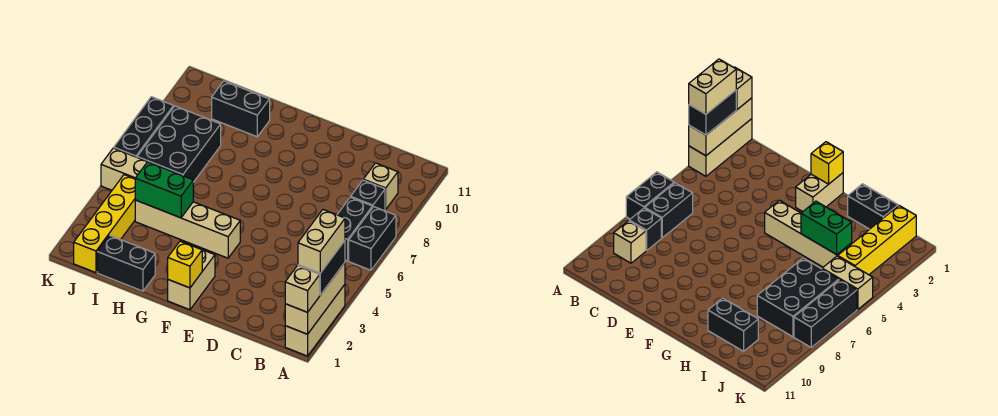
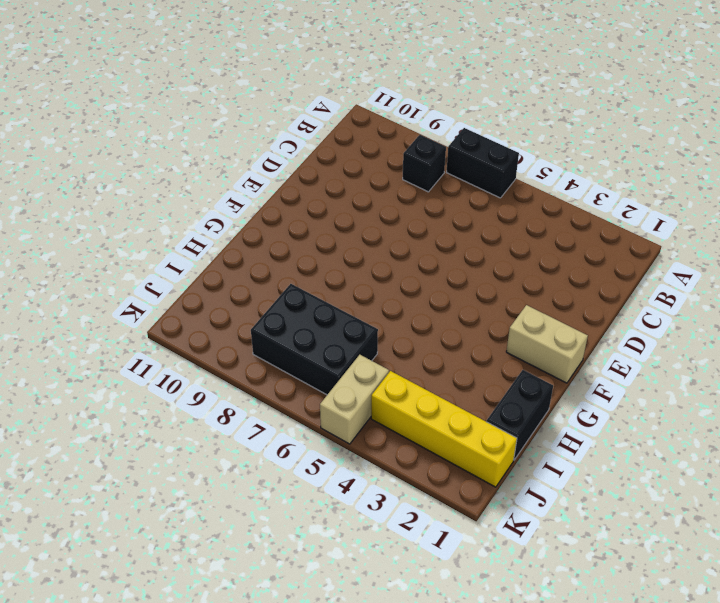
none -> tan 1x3 brick [285,285,345,356]
none -> black 1x2 brick [337,197,372,261]
none -> tan 1x1 brick [363,163,398,210]

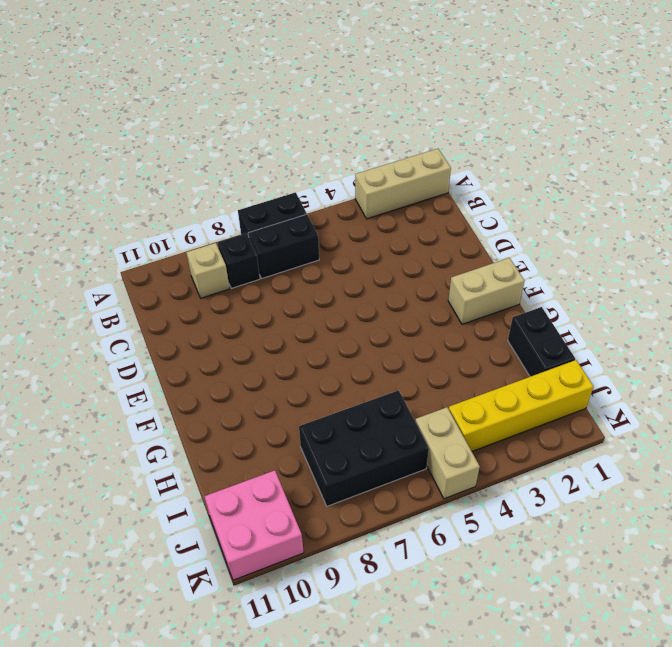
pink 2x2 brick [204,470,304,580] -> none
none -> tan 1x4 brick [135,200,240,258]
none -> black 1x2 brick [212,81,270,137]
none -> black 1x3 brick [114,97,174,157]

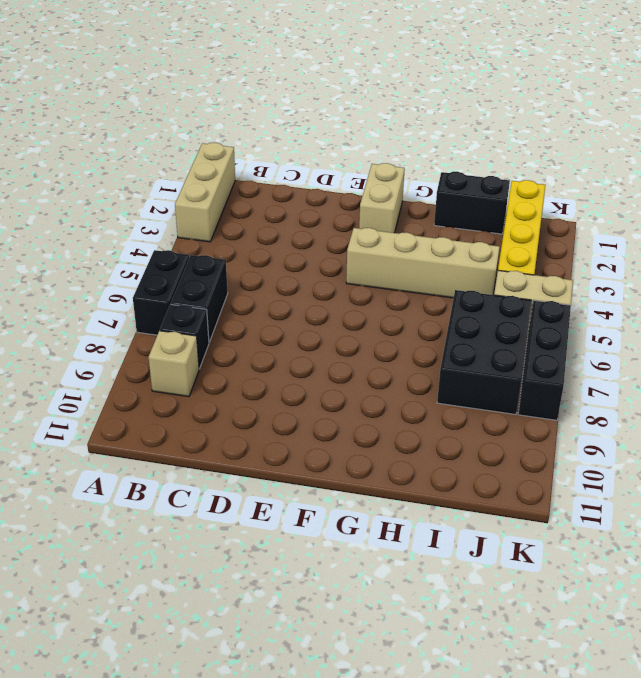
none -> black 1x2 brick [212,81,270,137]
none -> tan 1x3 brick [285,263,345,334]
none -> yellow 1x1 brick [168,241,202,288]

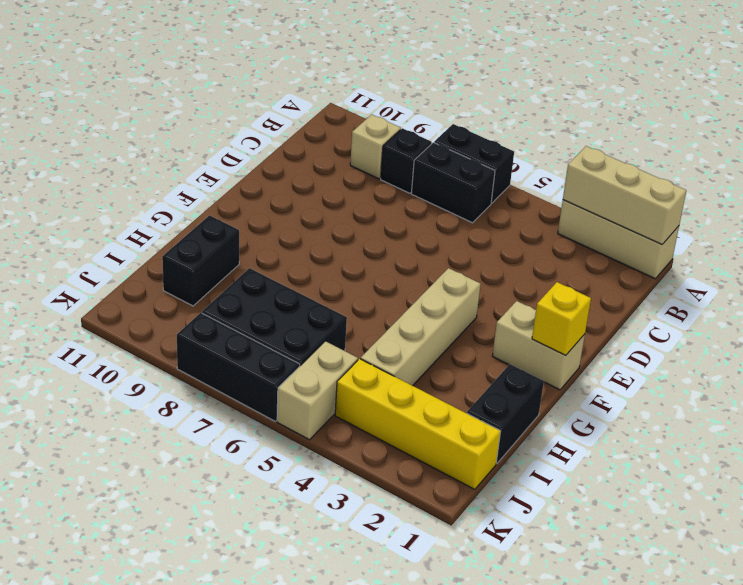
none -> green 1x2 brick [135,162,193,218]
none -> tan 1x1 brick [285,266,320,312]
none -> black 1x2 brick [298,241,345,295]

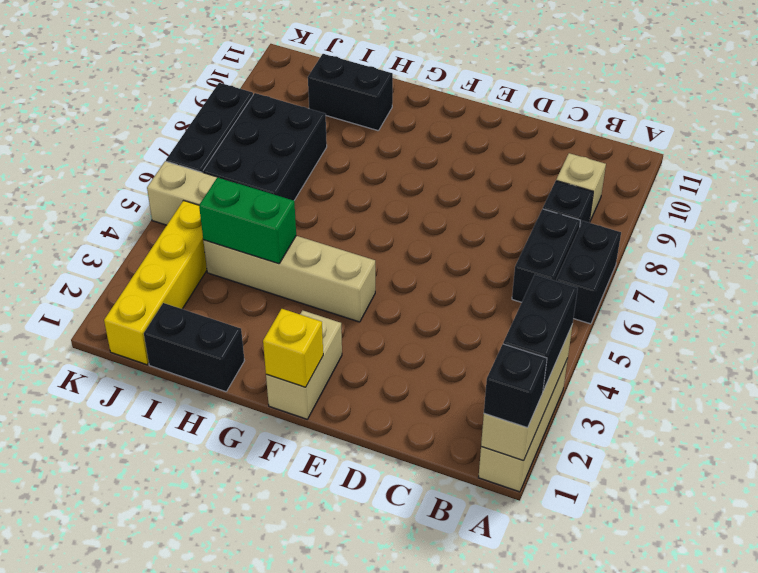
black 1x1 brick [484,344,547,428] -> tan 1x1 brick [285,266,320,312]
none -> tan 1x2 brick [298,210,345,273]

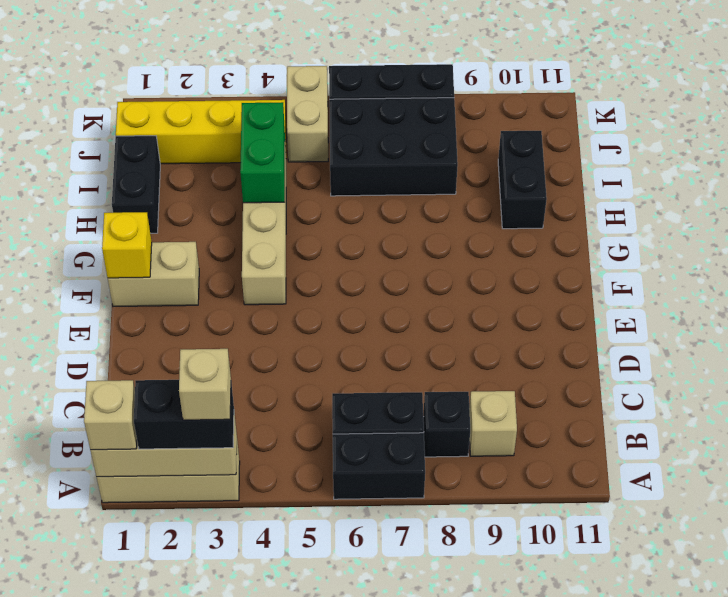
tan 1x1 brick [179,349,231,420] -> tan 1x2 brick [298,210,345,273]

